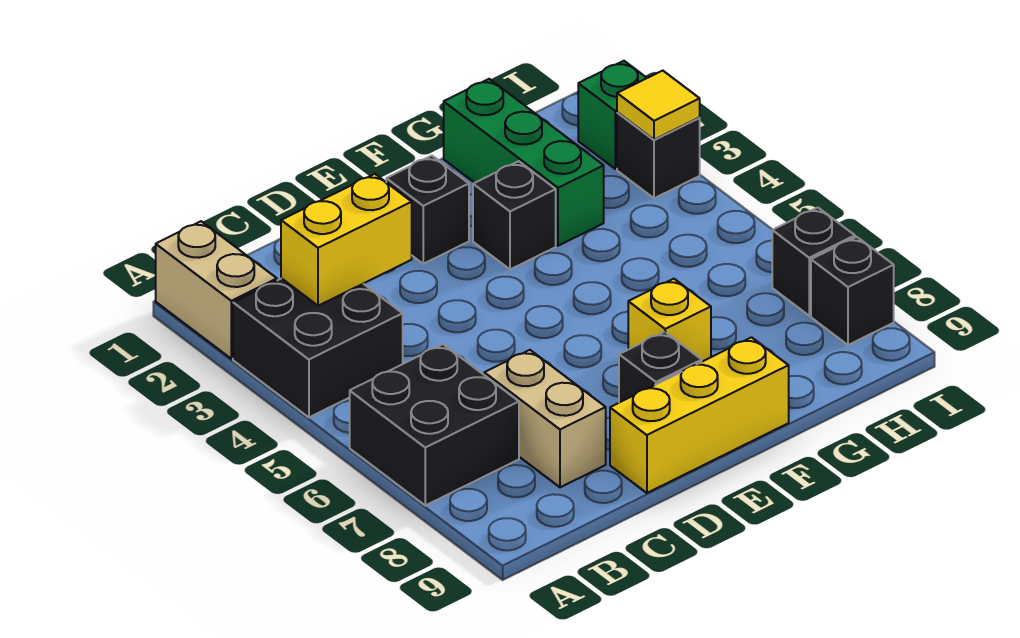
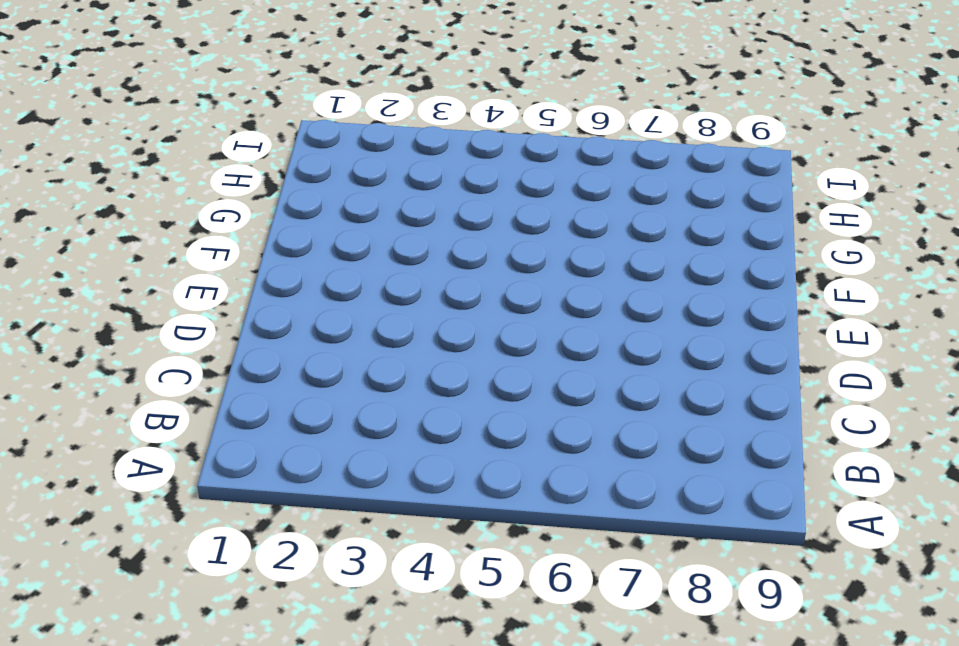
none -> tan 1x2 brick [156,221,277,359]
none -> black 2x2 brick [233,278,403,417]
none -> black 2x2 brick [350,344,519,505]

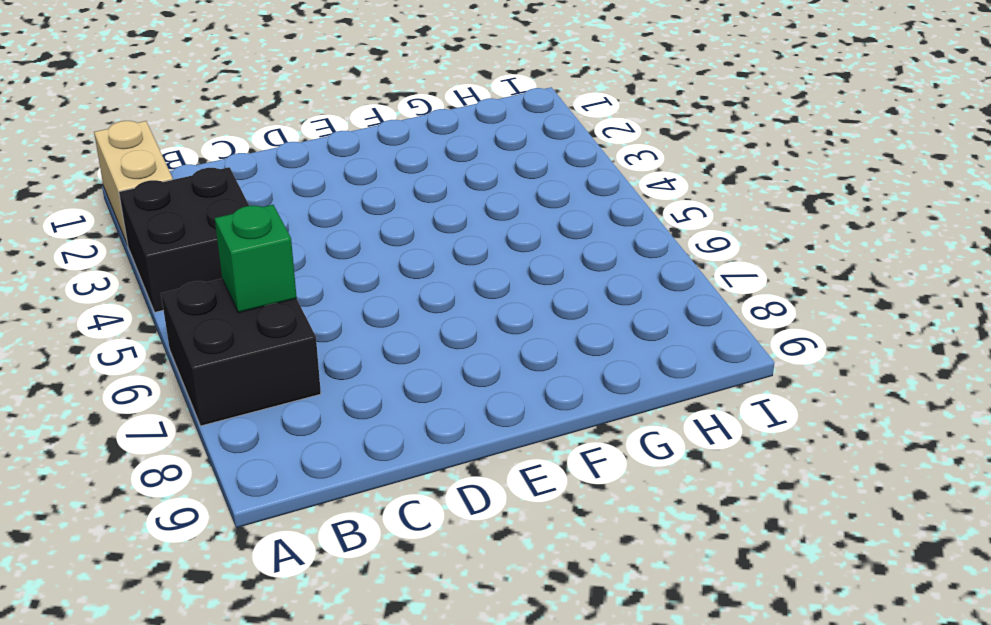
green 1x1 brick [215,205,297,313] -> green 1x1 brick moved to [578,61,646,169]
none -> tan 1x2 brick [484,350,606,487]
none -> yellow 1x3 brick [610,337,789,493]
none -> black 1x1 brick [386,156,469,264]

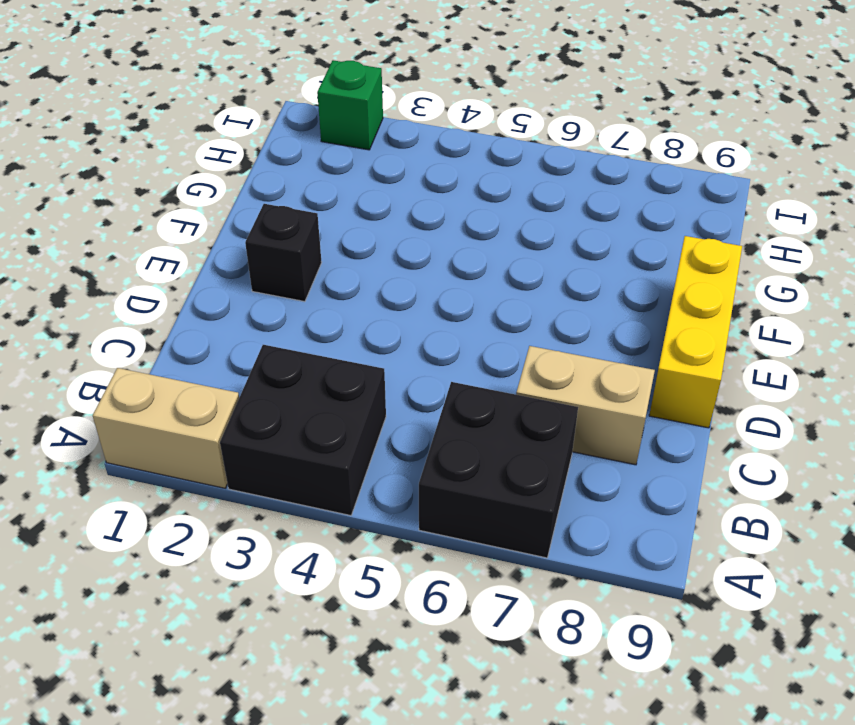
none -> black 1x1 brick [619,332,702,403]
none -> black 1x1 brick [473,161,556,269]
none -> yellow 1x1 brick [628,279,711,362]

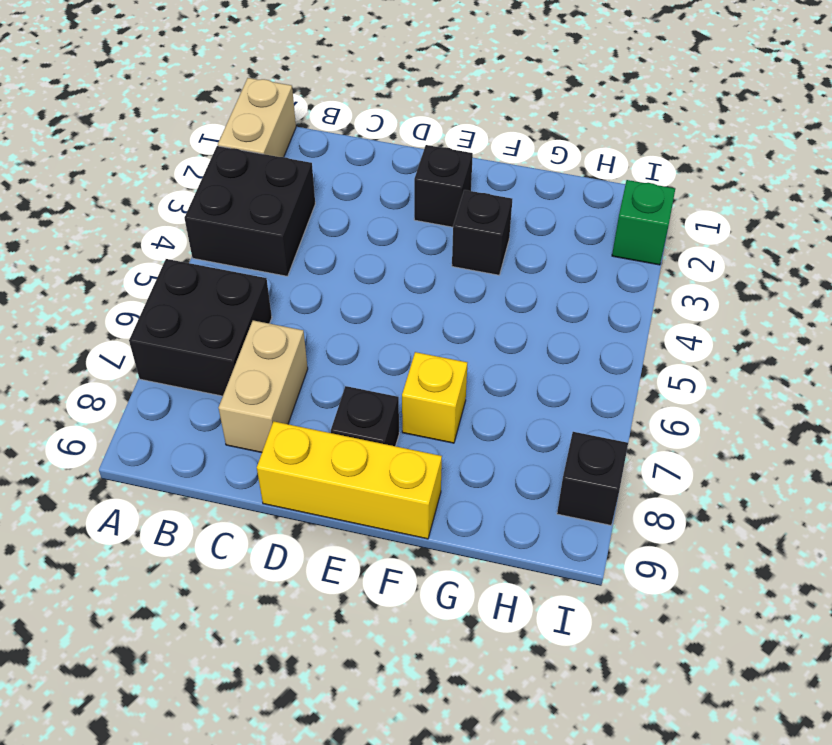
none -> green 1x3 brick [444,79,604,246]
none -> black 1x1 brick [617,112,700,198]
none -> black 1x1 brick [772,208,855,316]

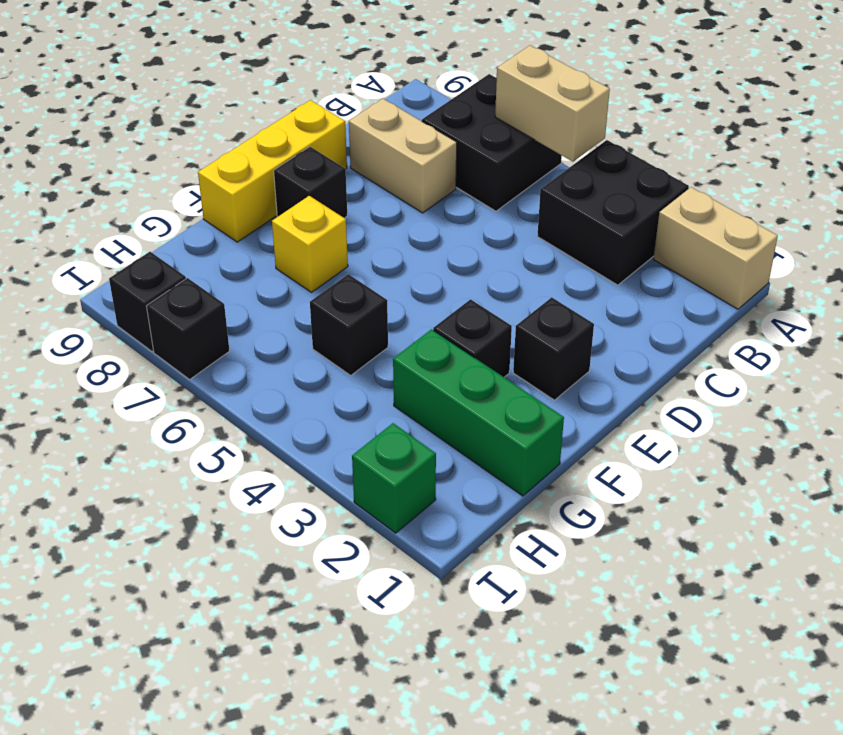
tan 1x2 brick [495,45,610,162] -> none
black 1x1 brick [310,274,388,375] -> black 1x1 brick moved to [617,112,700,198]
none -> yellow 1x2 brick [281,174,412,306]
none -> yellow 1x1 tile [617,71,700,140]

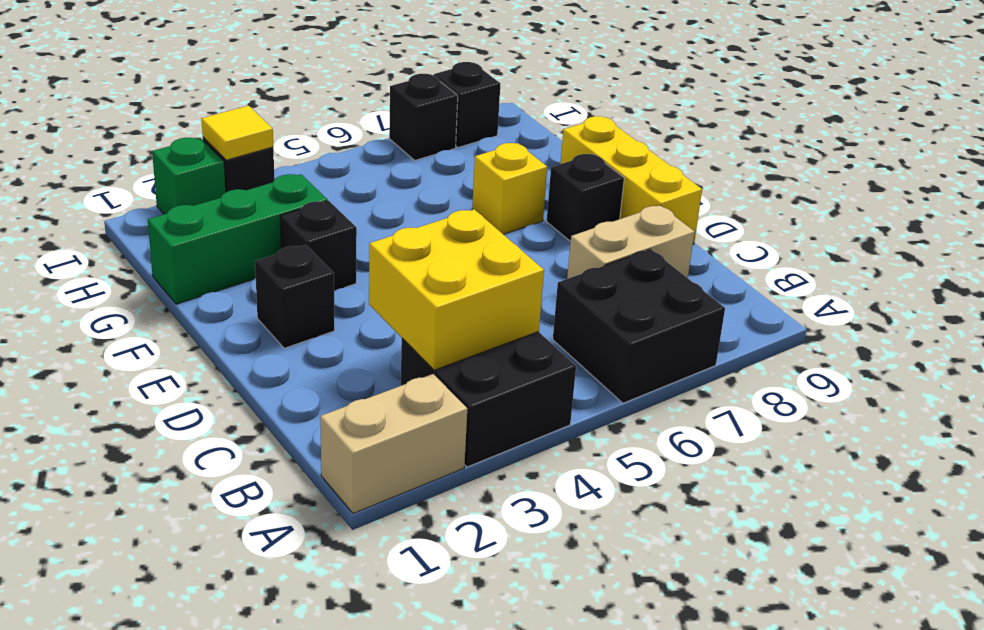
yellow 2x2 brick [369,209,544,370] -> yellow 1x2 brick [281,174,412,306]

